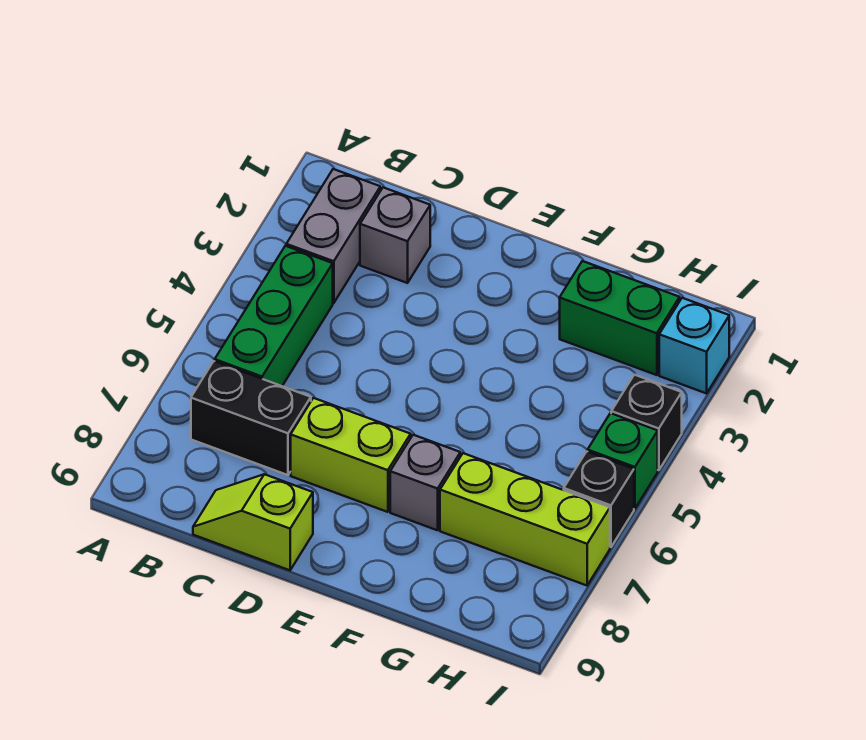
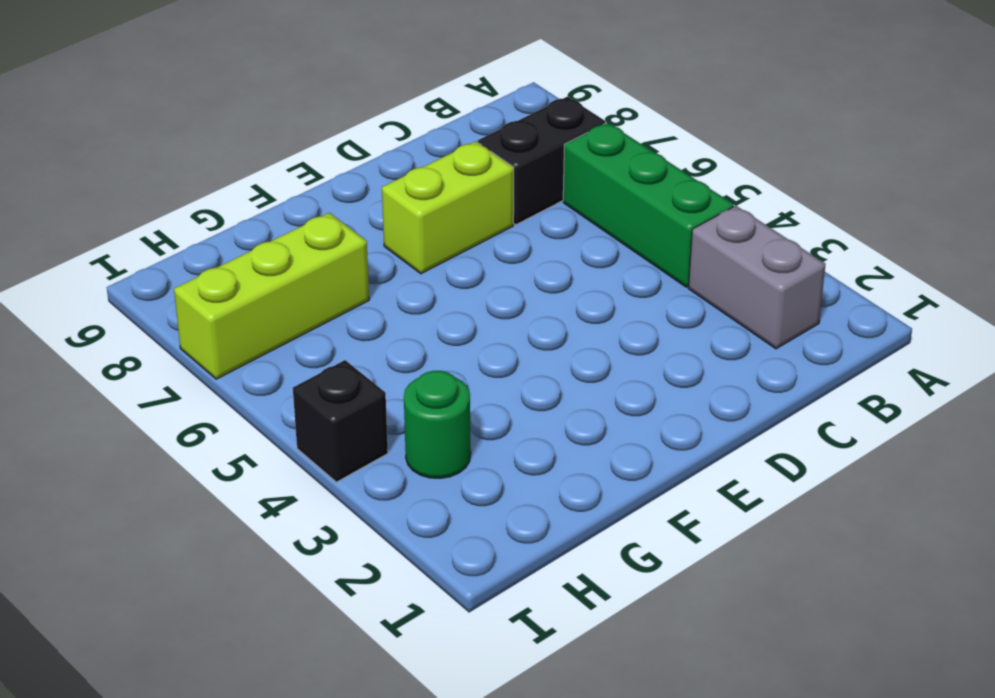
green 1x1 round brick [404,371,471,478] -> none
none -> grey 1x1 brick [360,188,430,283]
none -> lime 1x2 slope [193,474,313,570]
none -> grey 1x1 brick [390,435,460,530]

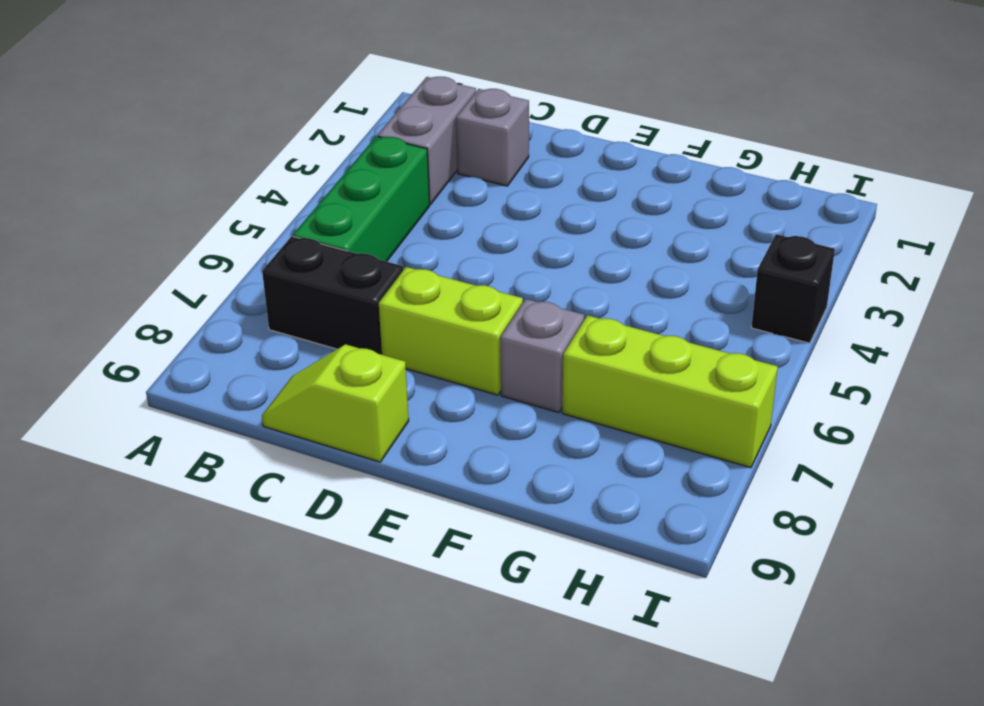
none -> green 1x2 brick [560,261,680,375]
none -> cyan 1x1 brick [659,298,729,393]
none -> green 1x1 brick [588,413,658,509]

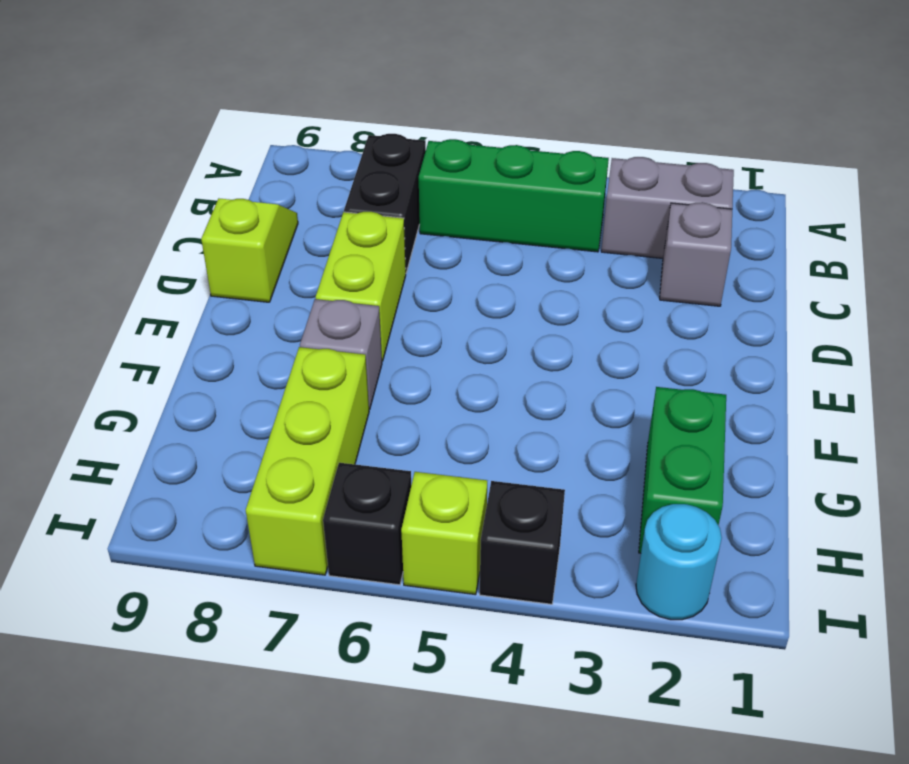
cyan 1x1 round brick [636,504,722,620] -> cyan 1x1 brick [659,298,729,393]
lime 1x1 brick [401,472,487,595] -> green 1x1 brick [588,413,658,509]

